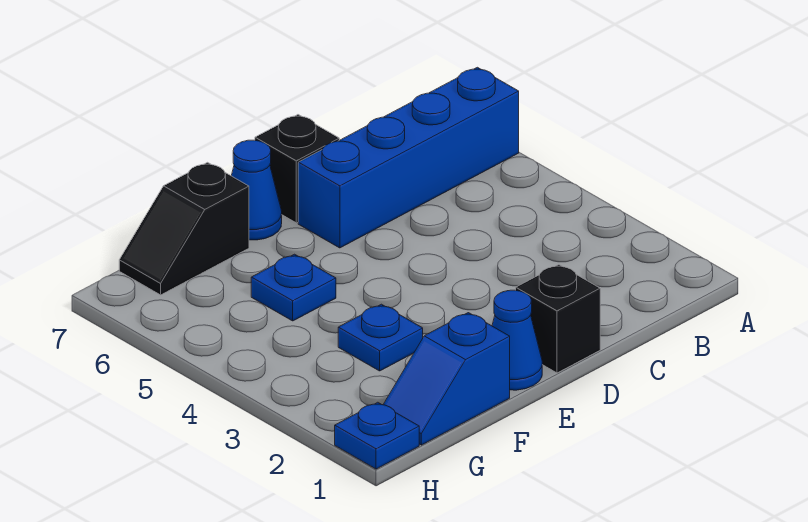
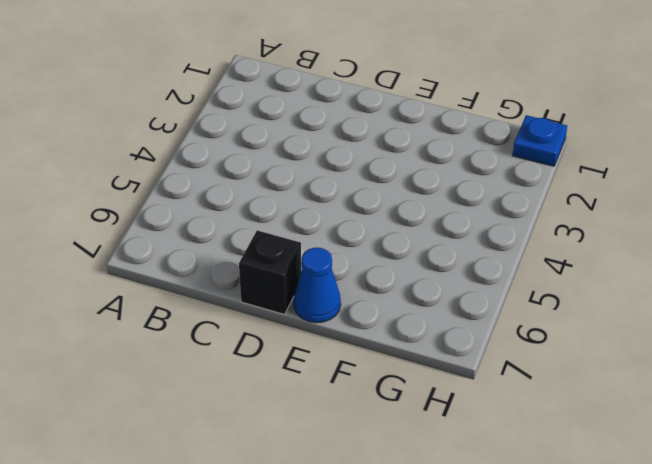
none -> blue 1x4 brick [298,67,519,248]
none -> black 1x1 brick [516,265,600,373]

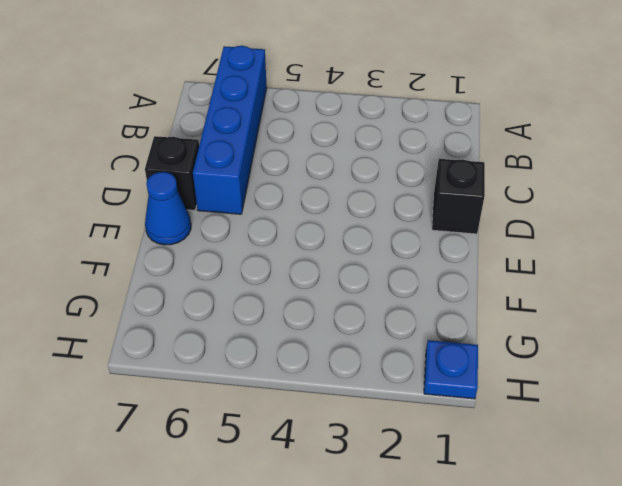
none -> blue 1x1 cone [492,290,542,390]
none -> blue 1x2 slope [383,313,510,445]

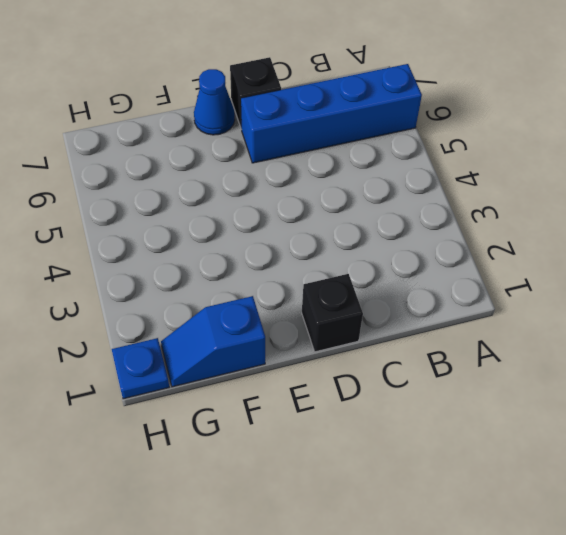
none -> blue 1x1 cone [492,290,542,390]
none -> blue 1x1 plate [338,304,423,371]

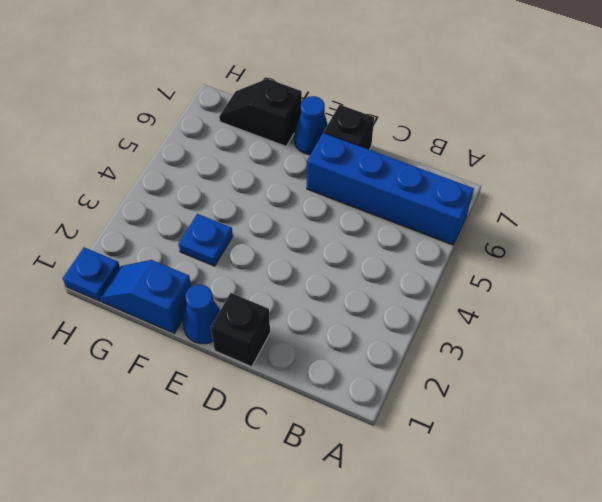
none -> blue 1x1 plate [251,254,336,321]

